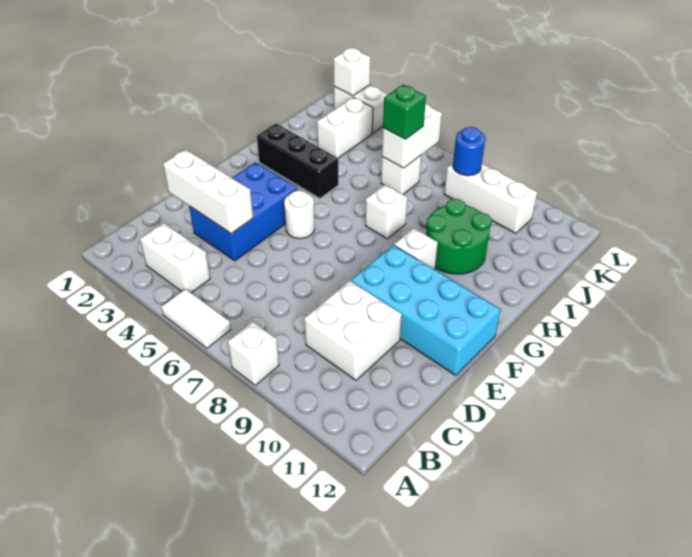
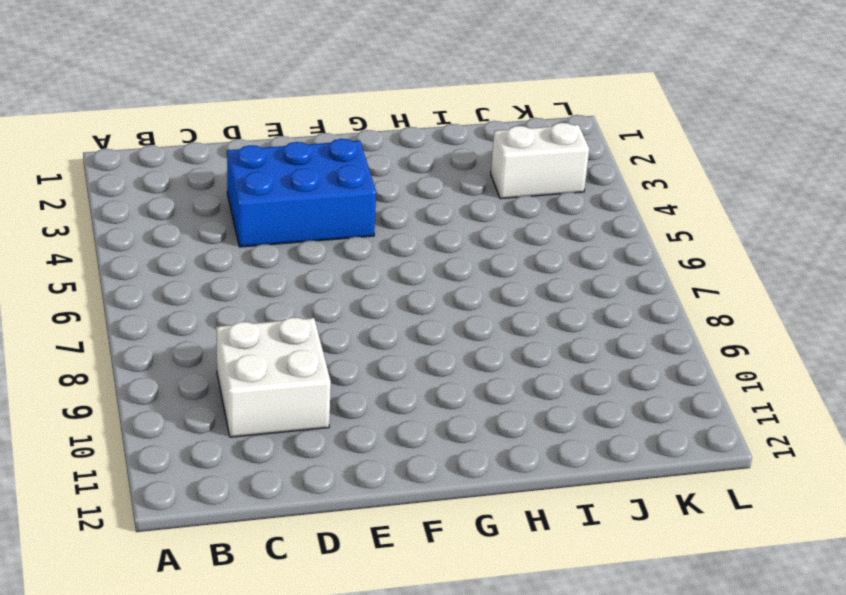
none -> white 1x2 tile [161,289,231,348]
none -> white 1x1 brick [228,322,279,385]
none -> white 1x2 brick [140,223,210,293]

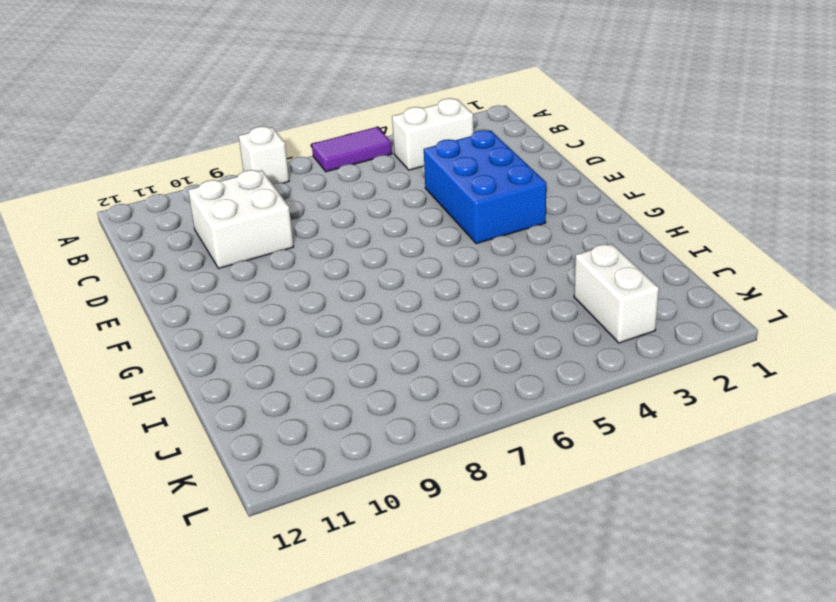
purple 1x2 tile [312,127,392,172] -> white 1x2 tile [161,289,231,348]
none -> cyan 2x4 brick [351,245,501,376]
none -> white 1x1 round brick [284,191,315,239]
none -> white 1x1 brick [394,228,438,270]

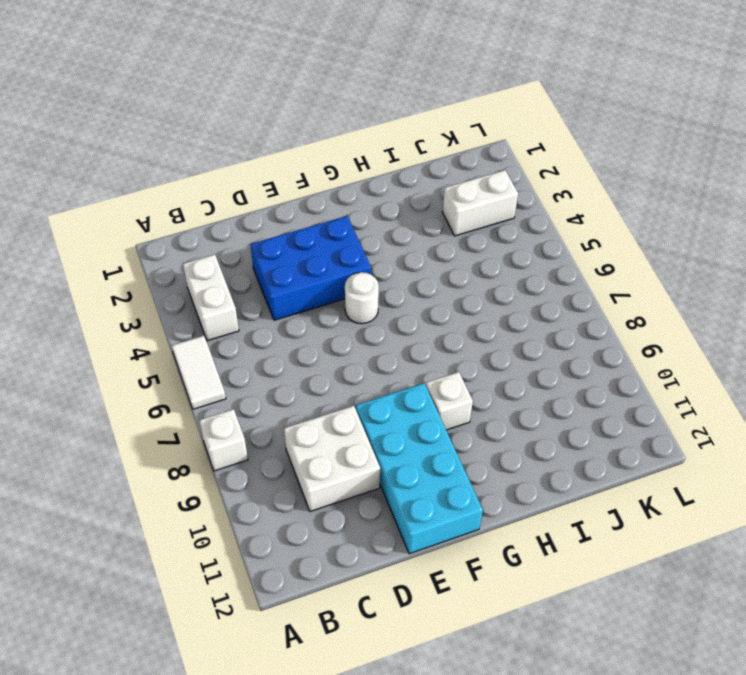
none -> black 1x3 brick [257,124,338,199]
none -> white 1x1 brick [365,185,407,239]
none -> green 2x2 round brick [426,199,491,274]

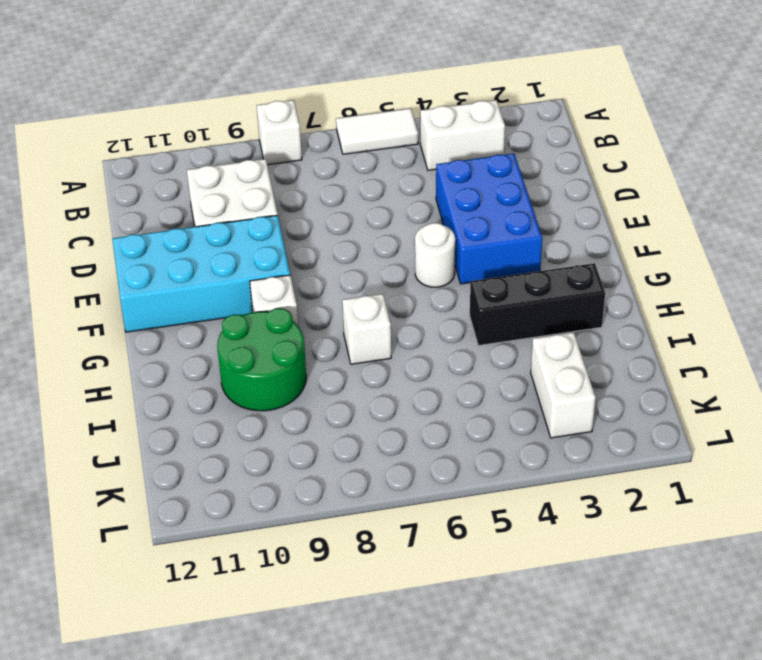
none -> white 1x1 brick [381,156,421,194]
none -> white 1x3 brick [444,163,537,233]
none -> white 1x2 brick [334,85,388,133]

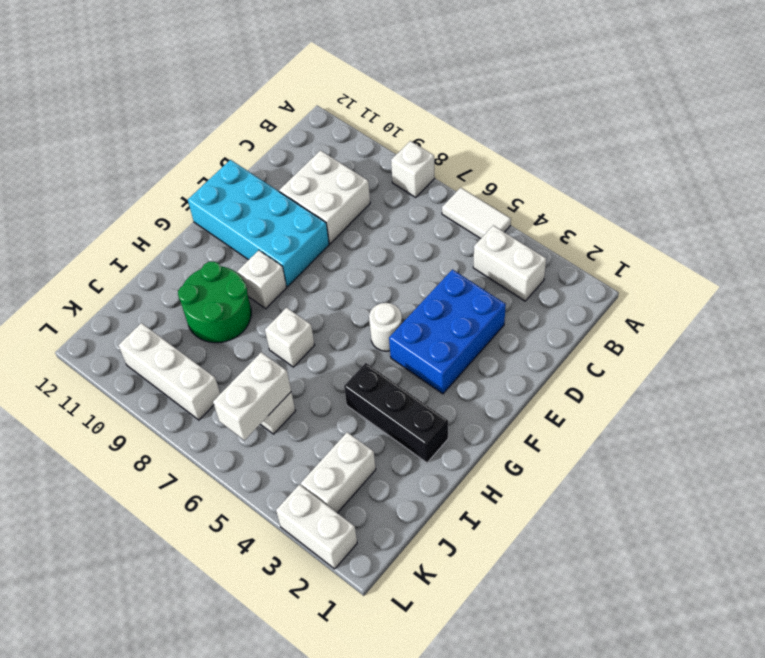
none -> white 1x3 brick [163,150,253,234]
none -> blue 1x1 round brick [453,127,485,176]
none -> white 1x1 brick [333,48,371,96]

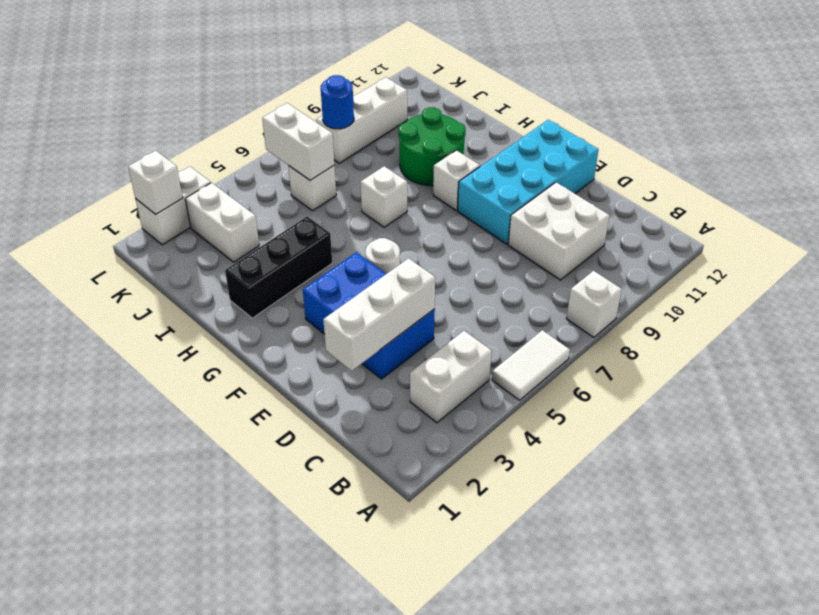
none -> green 1x1 brick [383,85,426,139]

